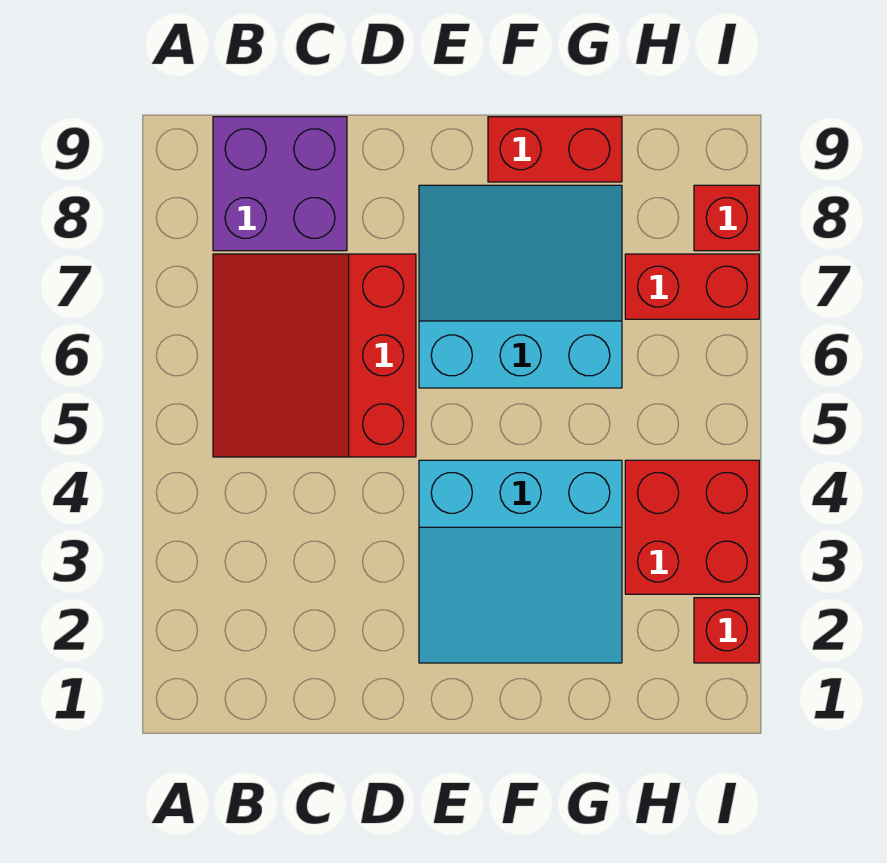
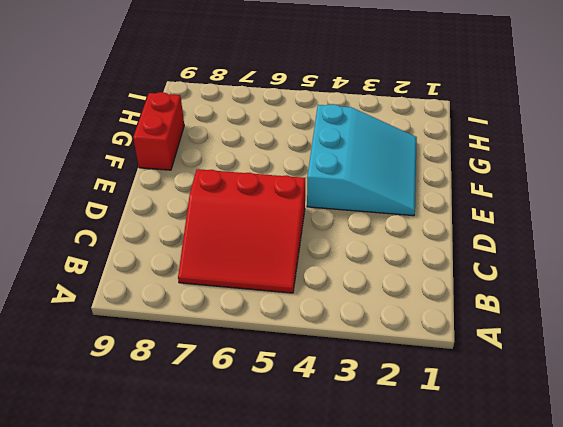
none -> purple 2x2 brick [213,117,347,251]
none -> cyan 3x3 slope [419,185,622,388]

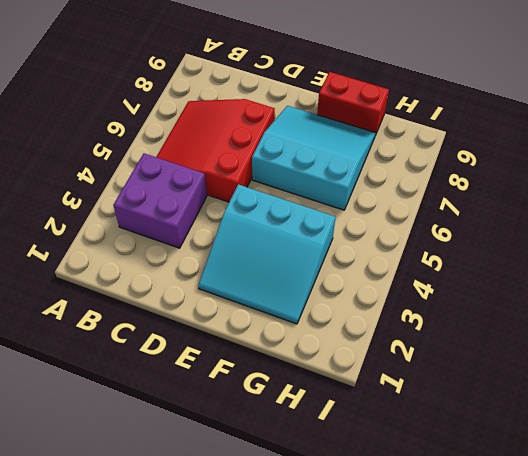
purple 2x2 brick [113,153,207,248] -> purple 2x2 brick moved to [213,117,347,251]
none -> red 2x2 brick [625,460,759,594]
none -> red 1x2 brick [625,254,759,319]

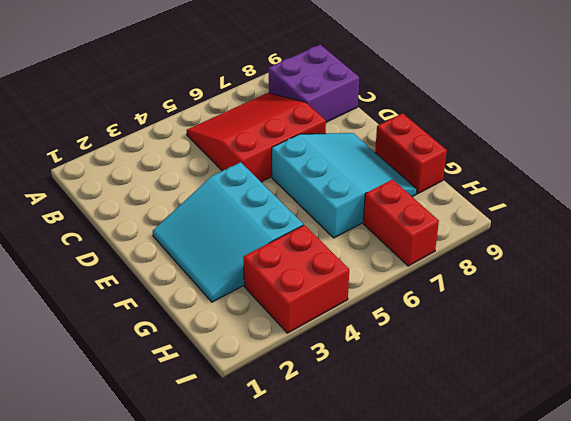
none -> red 1x1 brick [694,598,759,663]
none -> red 1x1 brick [694,185,759,251]

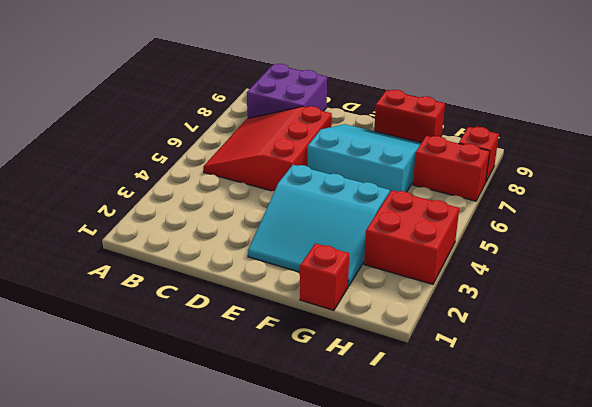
red 1x1 brick [300,243,349,310] -> red 1x1 brick moved to [694,598,759,663]

